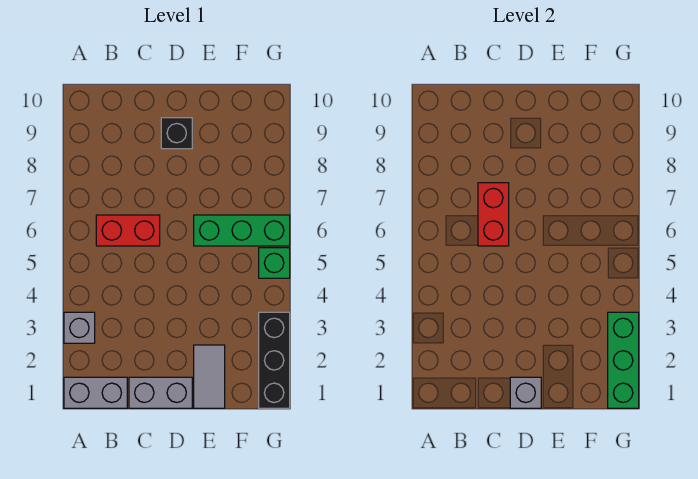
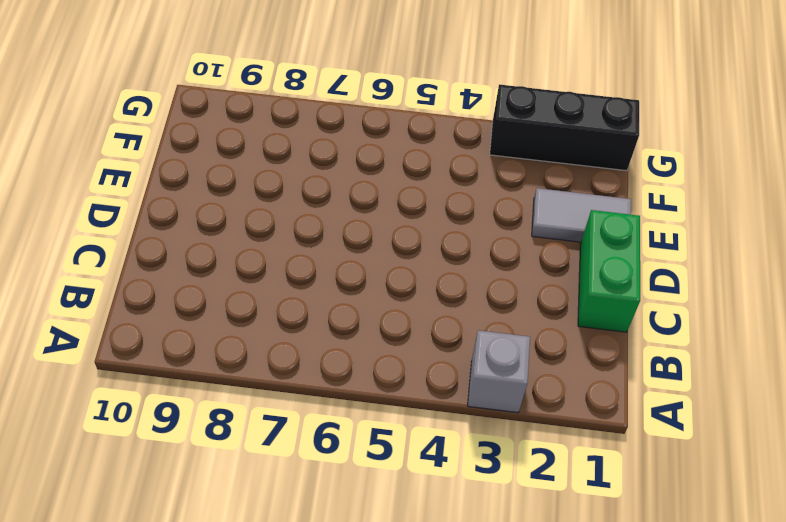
green 1x2 brick [578,210,640,332] -> grey 1x2 brick [129,377,192,408]
none -> grey 1x2 brick [64,377,127,408]
none -> red 1x2 brick [96,215,160,246]
none -> black 1x1 brick [161,118,192,149]

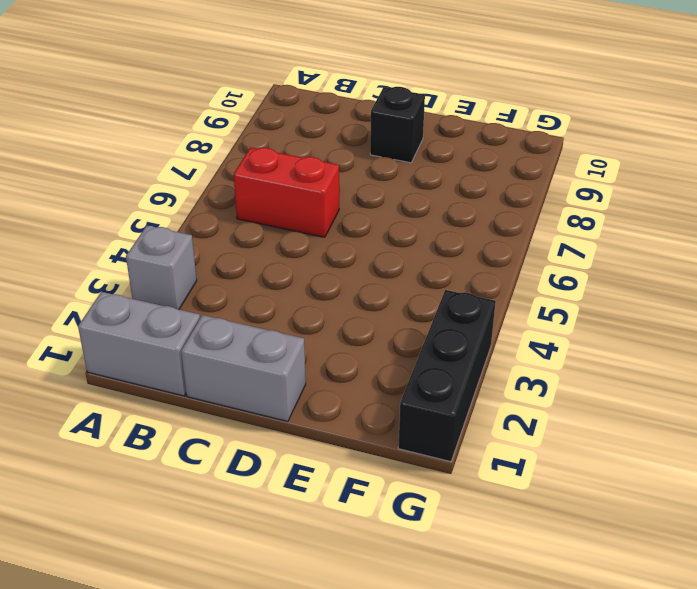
none -> grey 1x2 tile [194,345,225,408]
none -> green 1x3 brick [194,215,290,246]
none -> green 1x1 brick [259,248,290,278]

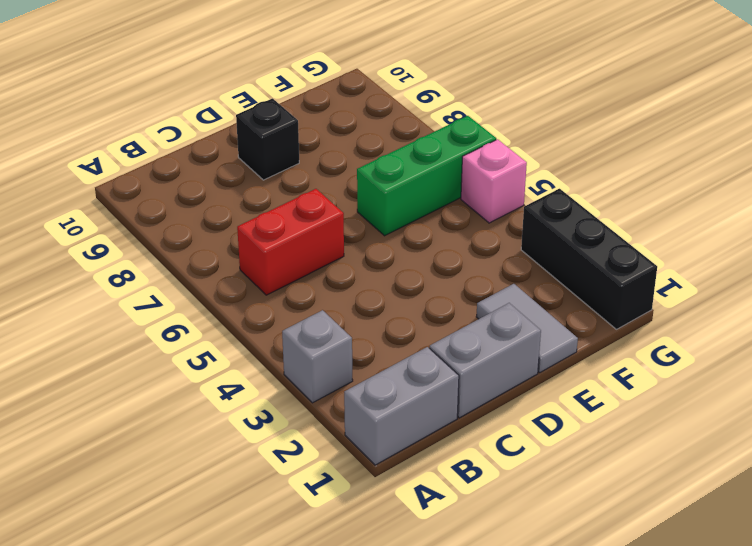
pink 1x1 brick [461,139,527,223] -> green 1x1 brick [259,248,290,278]
none -> red 1x2 brick [478,183,509,246]
none -> grey 1x1 brick [510,377,541,408]
none -> green 1x3 brick [608,312,639,408]

